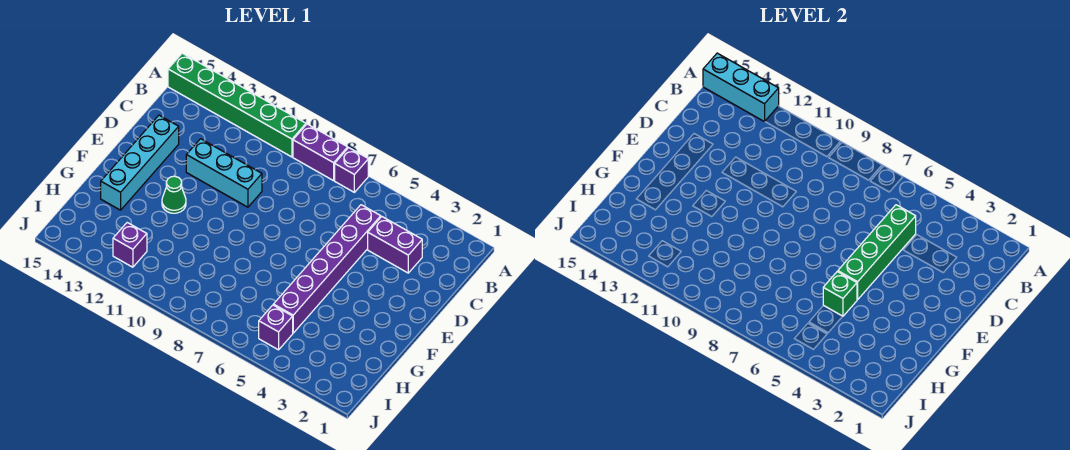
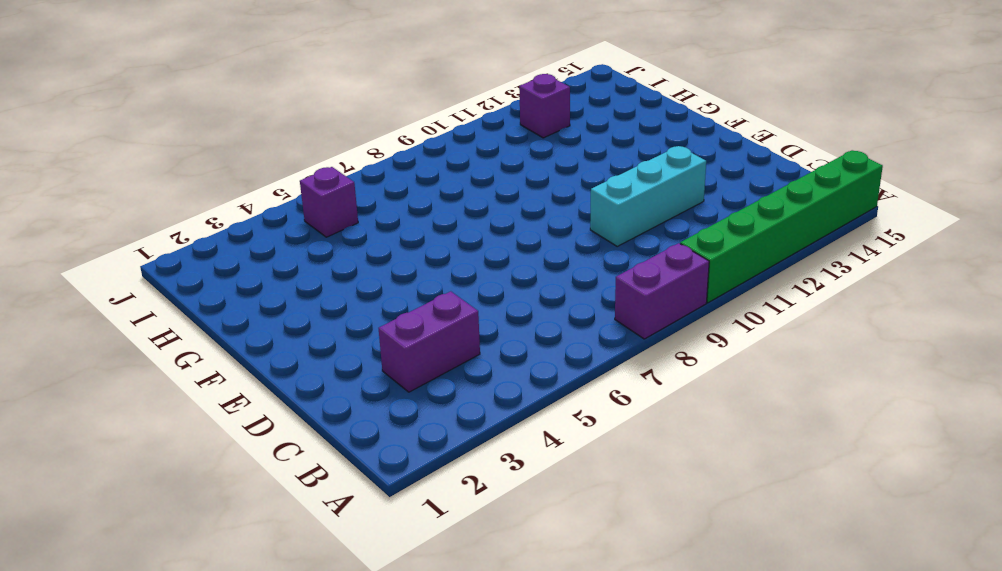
none -> purple 1x1 brick [335,148,368,192]
none -> purple 1x6 brick [273,205,381,333]
none -> cyan 1x4 brick [101,115,179,210]

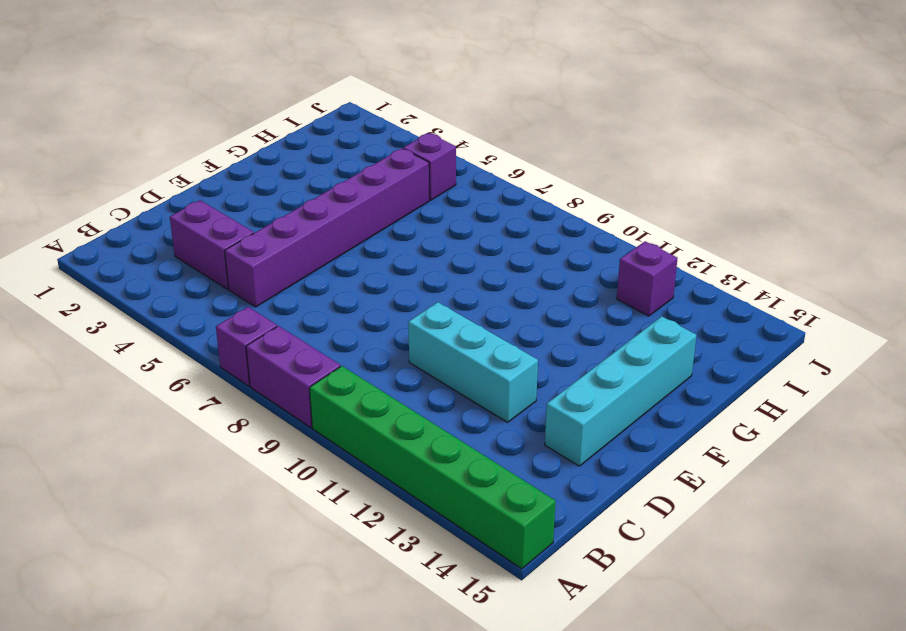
none -> green 1x1 cone [162,176,186,213]
none -> cyan 1x3 brick [703,53,779,122]
none -> green 1x4 brick [838,205,916,300]

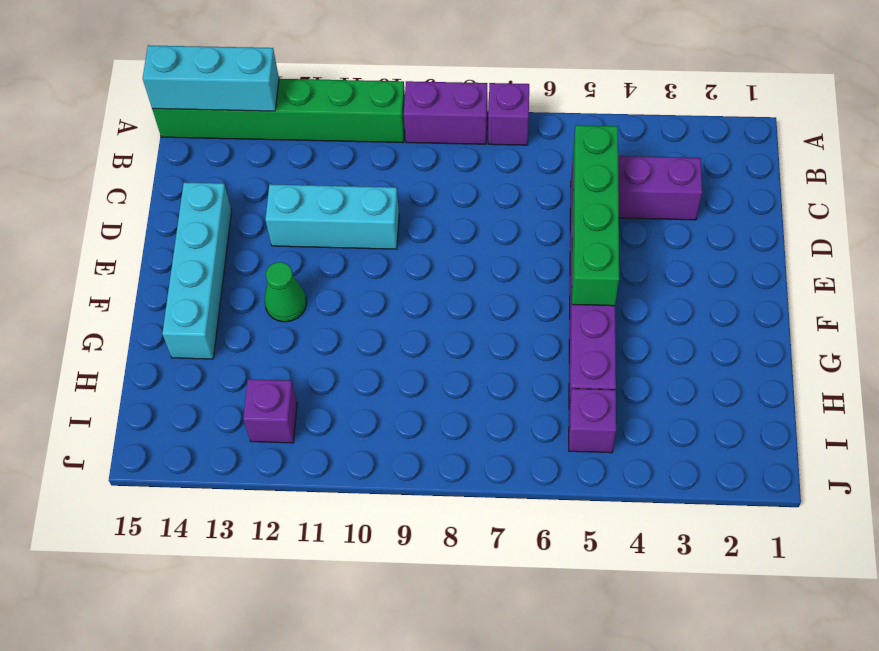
none -> green 1x1 brick [823,272,857,316]

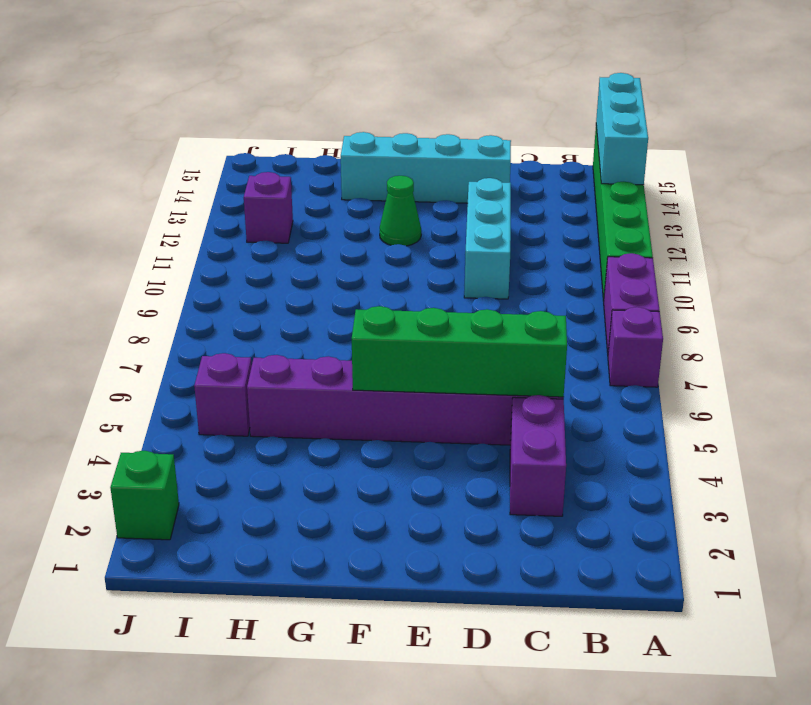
green 1x1 brick [110,451,179,540] -> green 1x1 brick moved to [823,272,857,316]

